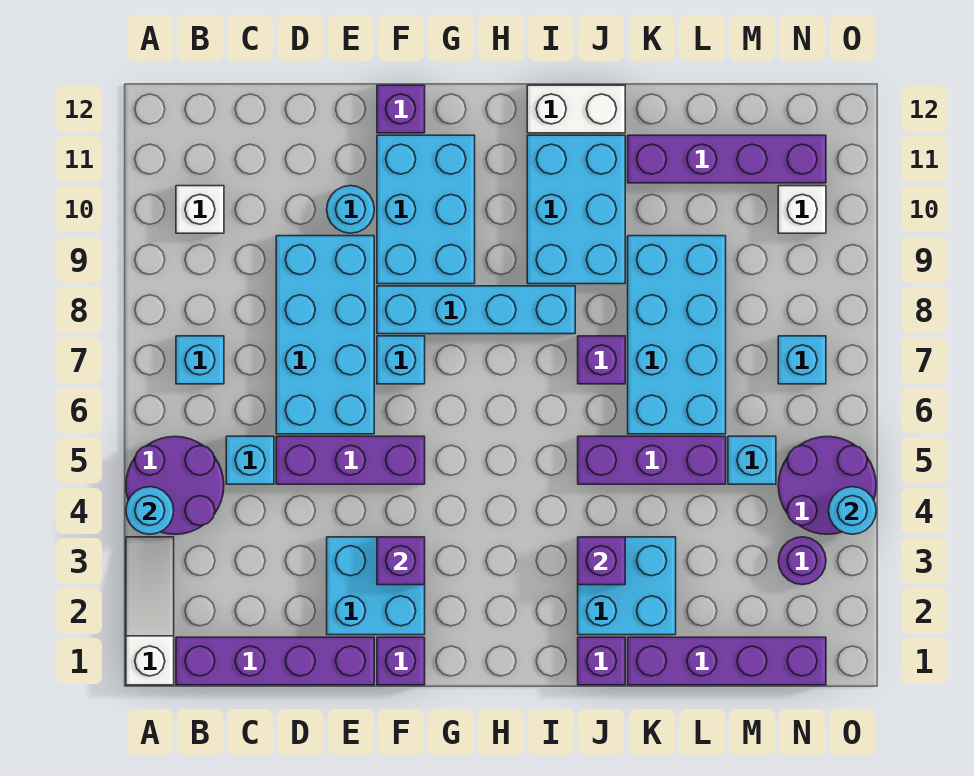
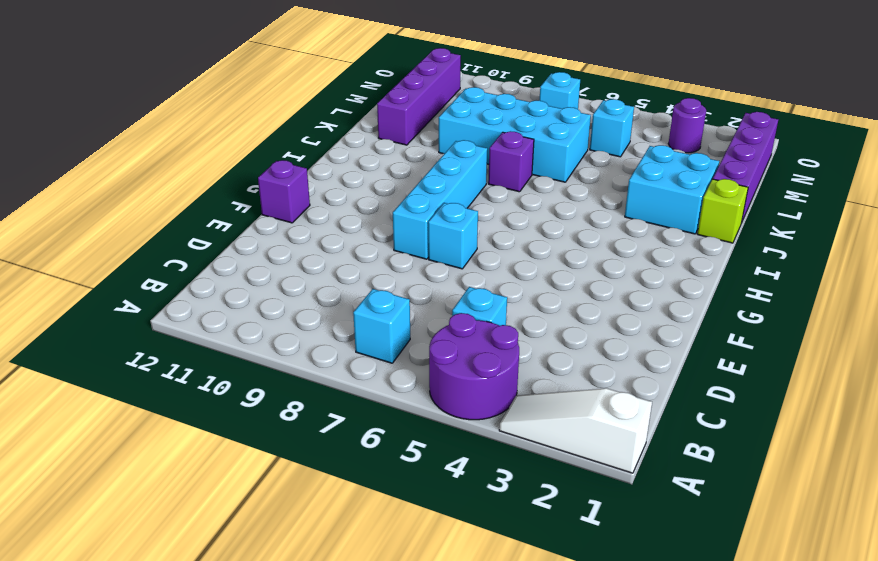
lime 1x1 brick [697,179,748,243] -> purple 1x1 brick [578,637,625,685]
none -> purple 1x4 brick [176,637,374,685]
none -> white 1x1 brick [176,186,224,233]
none -> purple 1x3 brick [276,436,425,484]
none -> cyan 2x4 brick [276,236,374,434]

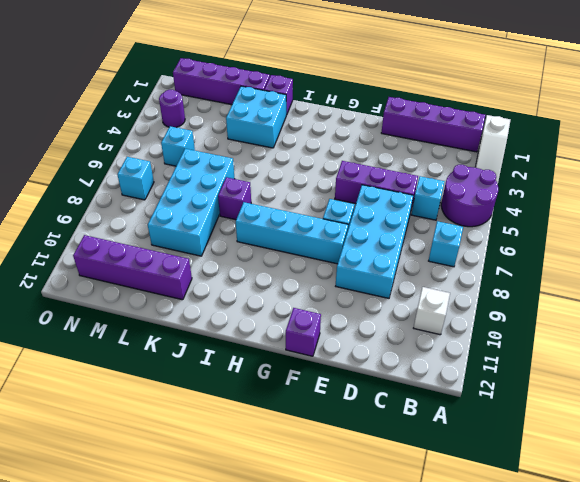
none -> cyan 2x2 brick [327,537,425,635]
none -> cyan 1x1 round brick [327,186,374,233]
none -> purple 1x1 brick [377,637,425,685]
none -> cyan 2x3 brick [377,135,475,284]

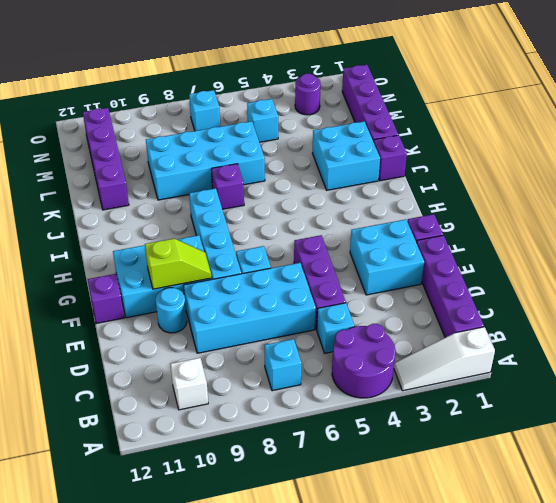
lime 1x2 slope [145,238,211,289] -> none
none -> cyan 2x3 brick [527,135,625,284]
none -> white 1x2 brick [527,85,625,133]
none -> purple 1x3 brick [578,436,726,484]
none -> purple 2x2 round brick [778,436,876,534]

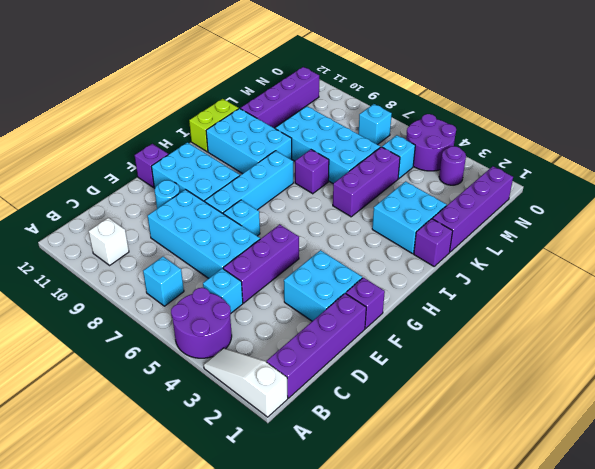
lime 1x2 brick [189,99,239,152] -> white 1x2 brick [527,85,625,133]
none -> white 1x1 brick [778,186,826,233]
none -> cyan 1x1 round brick [126,487,174,534]
none -> purple 1x1 brick [377,537,425,585]
none -> purple 1x1 brick [578,537,625,585]

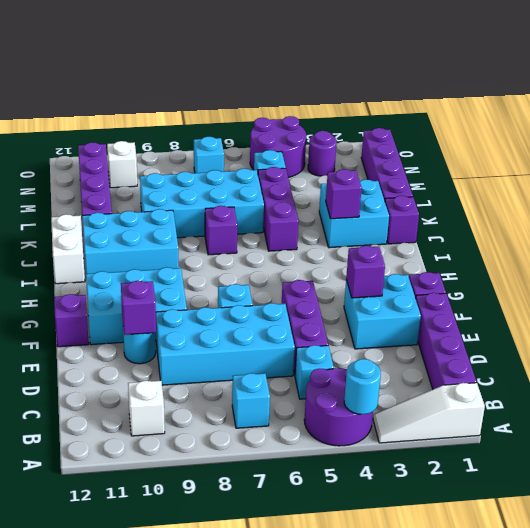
purple 1x1 brick [121,281,156,335] -> none
none -> cyan 1x4 brick [377,286,575,334]
none -> cyan 1x1 round brick [829,487,876,534]

